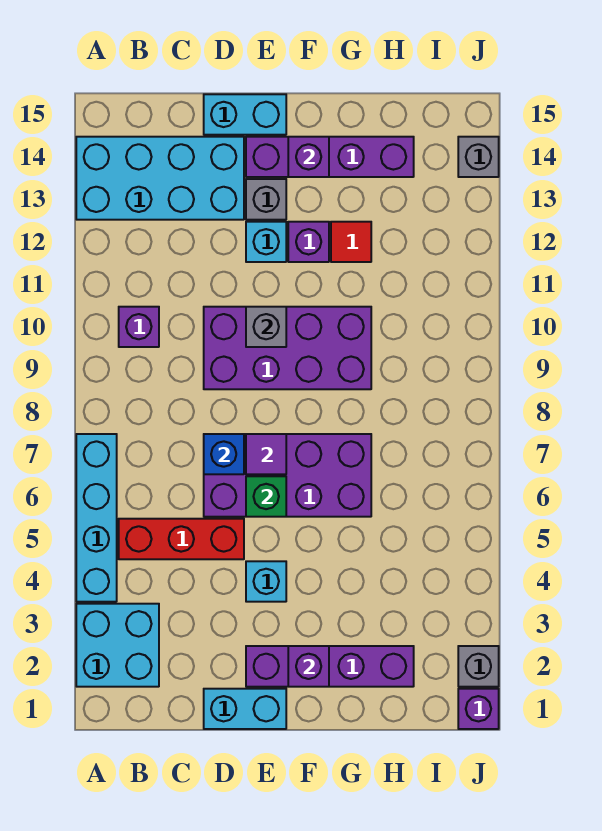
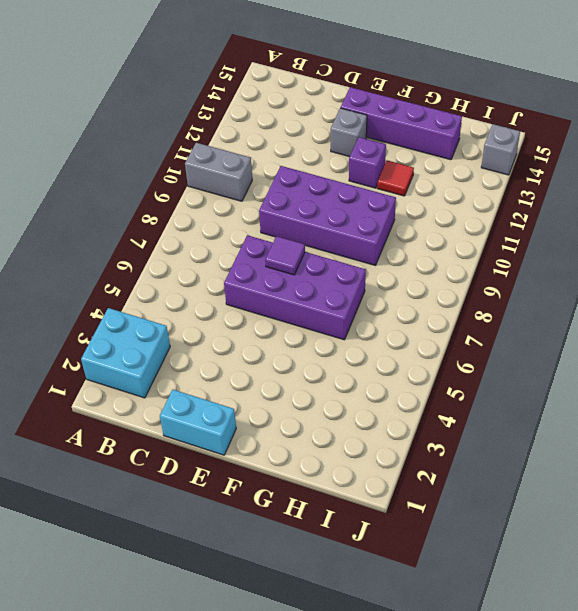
grey 1x2 brick [185,143,252,201] -> purple 1x1 brick [119,307,159,347]
none -> cyan 1x4 brick [76,434,117,602]
none -> cyan 2x4 brick [76,137,244,220]
none -> red 1x3 brick [119,519,244,559]

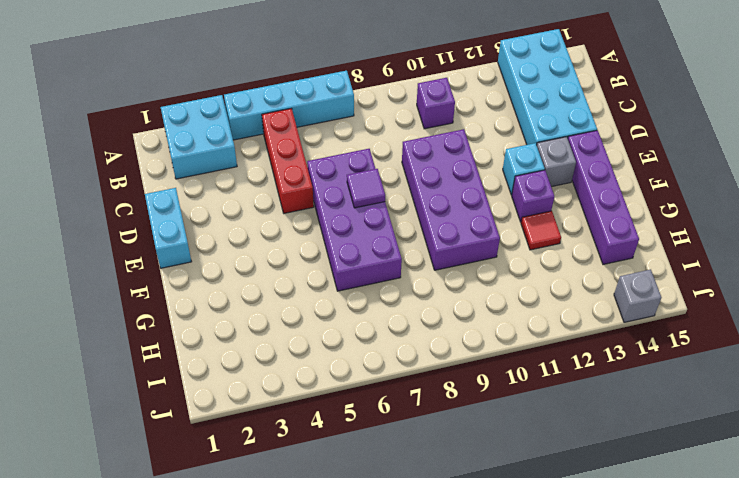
none -> cyan 1x2 brick [204,94,286,135]
none -> purple 1x4 brick [246,646,414,687]
none -> cyan 1x1 brick [246,561,286,602]

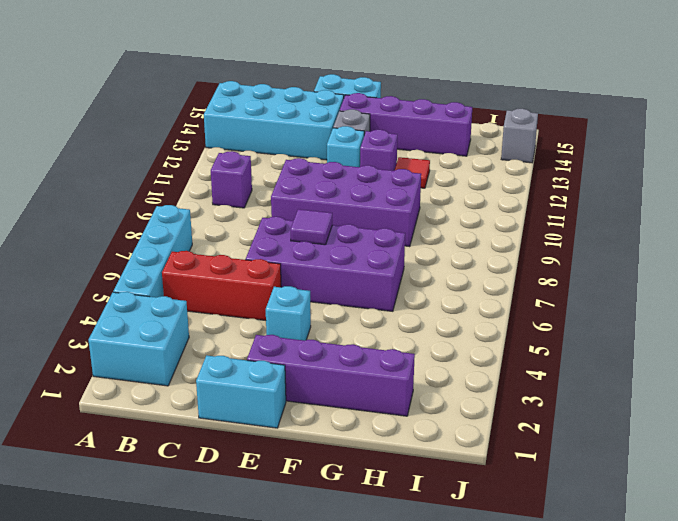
none -> purple 1x1 brick [458,689,499,729]
none -> grey 1x1 brick [458,646,499,687]
none -> blue 1x1 brick [204,434,244,474]

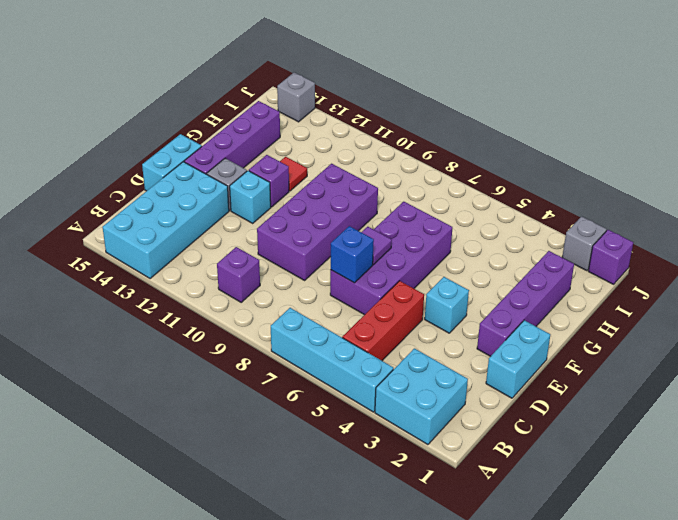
none -> green 1x1 brick [246,476,286,517]
none -> grey 1x1 brick [246,307,286,347]
none -> purple 1x1 brick [288,646,329,687]

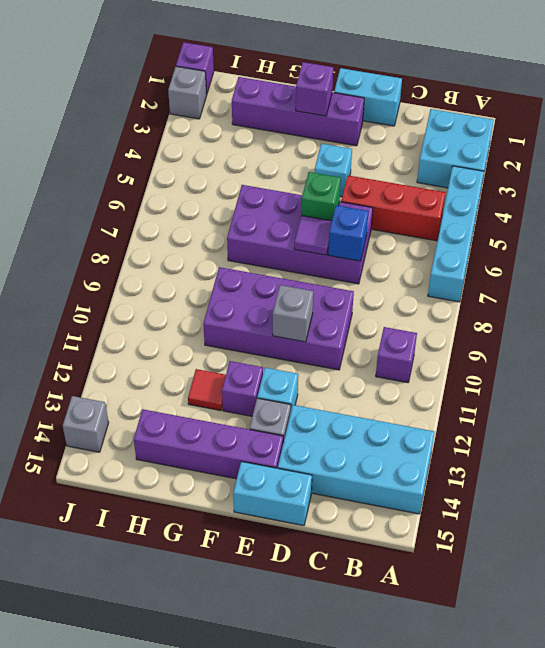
none -> purple 1x1 brick [288,137,329,177]

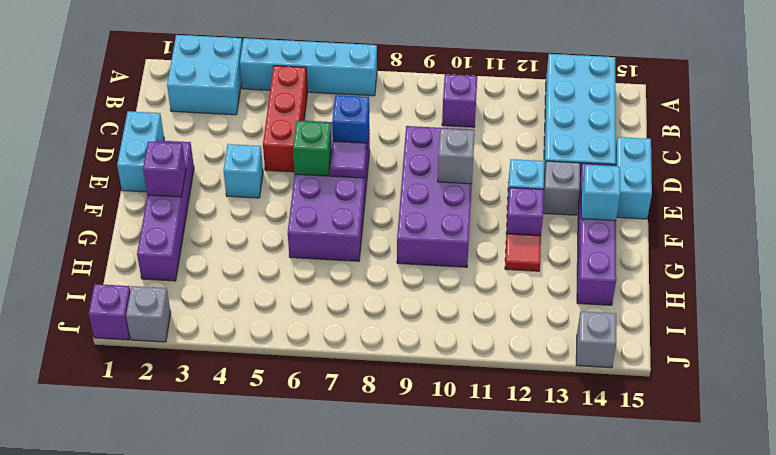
cyan 1x1 brick [581,165,620,221] -> purple 1x1 brick [288,137,329,177]

